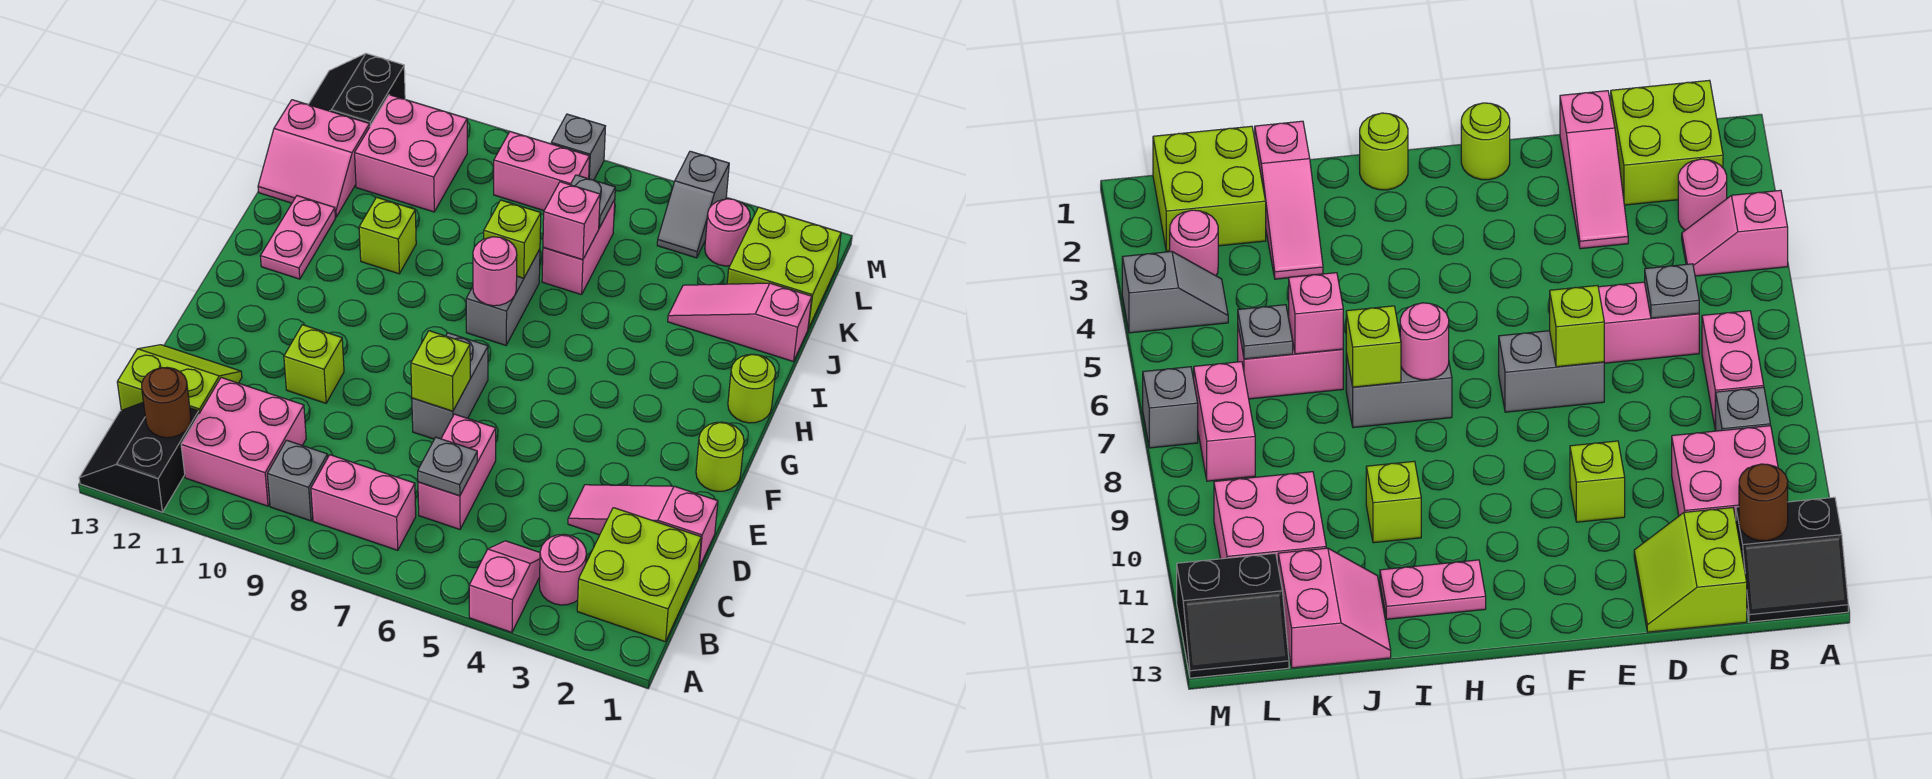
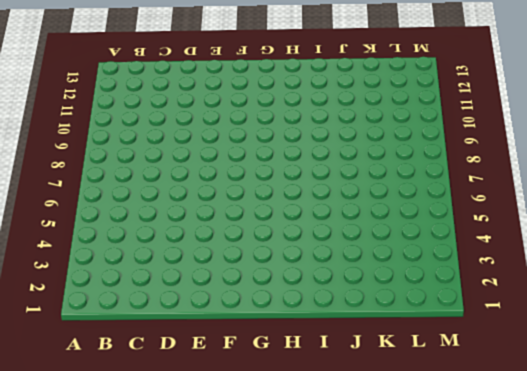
none -> pink 1x2 slope [469,541,540,632]
none -> black 2x2 slope [79,402,199,512]
none -> lime 2x2 brick [577,508,701,642]
none -> pink 1x1 round brick [539,534,586,605]

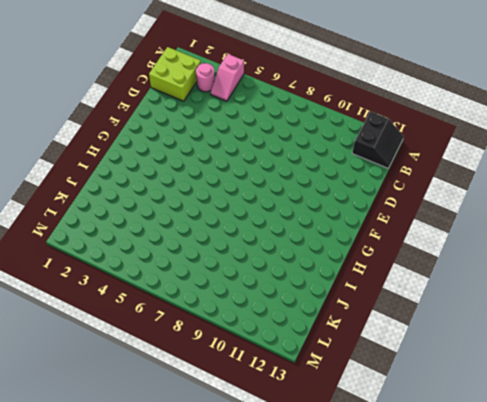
none -> pink 1x2 brick [311,455,416,550]
none -> grey 1x1 brick [267,440,328,521]
none -> pink 2x2 brick [181,378,306,506]
none -> pink 1x2 brick [418,414,496,529]

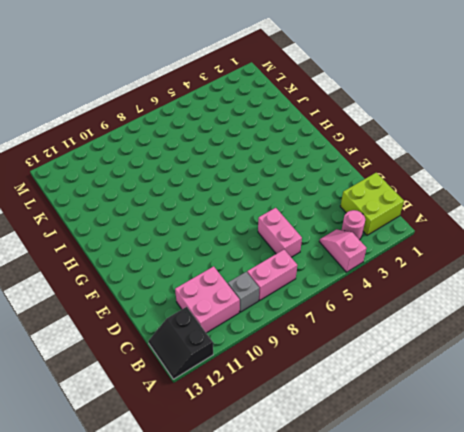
none -> lime 2x2 slope [117,345,242,413]
none -> pink 1x3 slope [568,485,718,567]
none -> grey 1x2 brick [412,333,488,439]
none -> lime 1x1 brick [284,325,344,403]

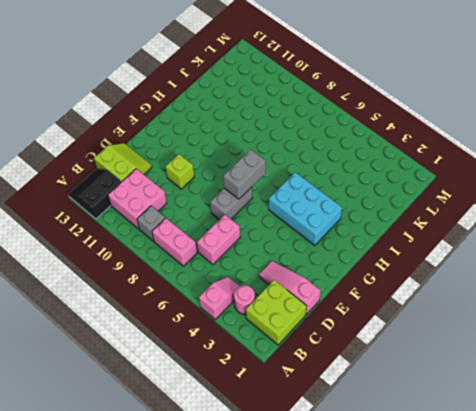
grey 1x2 brick [223,150,266,199] -> grey 1x2 brick moved to [466,249,540,345]
cyan 2x3 brick [269,172,342,246] -> none
none -> lime 1x1 round brick [696,422,744,492]
none -> lime 1x1 round brick [728,354,776,423]
none -> pink 1x2 plate [260,196,335,279]
none -> lime 1x1 brick [359,197,416,274]

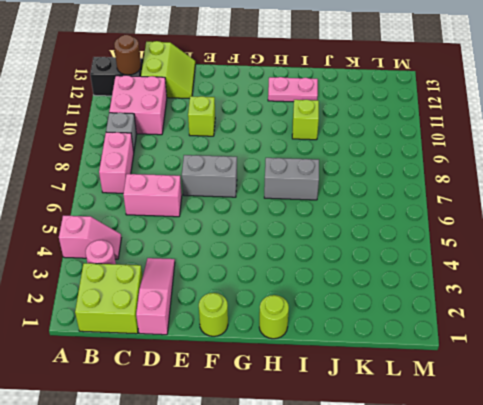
none -> pink 1x3 slope [668,283,812,361]
none -> pink 1x2 brick [542,200,615,295]
none -> pink 2x2 slope [258,100,370,217]
none -> lime 2x2 brick [727,207,841,329]

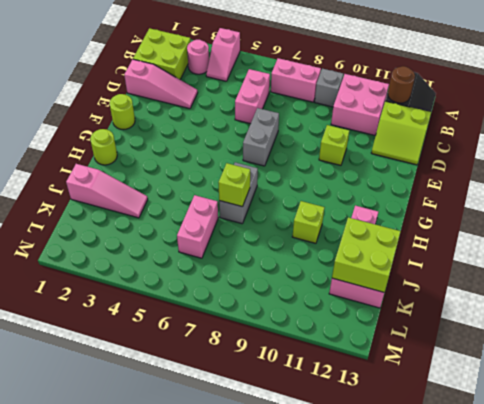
lime 2x2 brick [332,217,401,292] -> lime 2x2 brick moved to [727,207,841,329]
none -> pink 2x2 brick [355,95,467,212]
none -> pink 1x1 round brick [705,199,750,266]
none -> grey 1x2 slope [657,151,729,258]
none -> pink 1x2 brick [494,132,590,210]

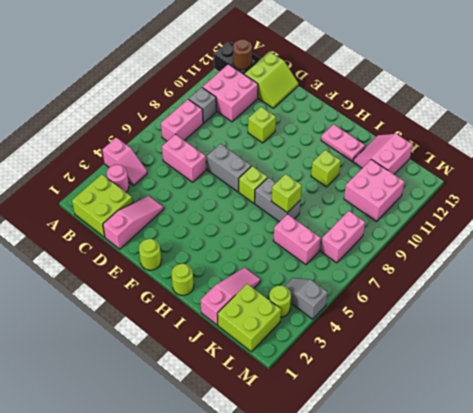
lime 1x1 brick [239,166,267,203] -> lime 1x1 brick moved to [411,331,470,411]
lime 1x1 round brick [269,286,291,317] -> pink 1x1 round brick [705,199,750,266]
none -> black 2x2 slope [308,54,405,126]
none -> grey 1x1 brick [551,114,606,180]
none -> grey 1x1 plate [418,437,477,496]
none -> pink 1x1 round brick [473,237,517,306]

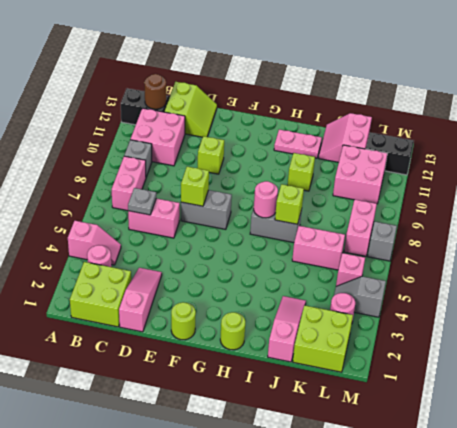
pink 1x1 brick [336,253,365,286] -> pink 1x1 brick moved to [543,182,600,260]
none -> grey 1x1 plate [571,175,615,228]

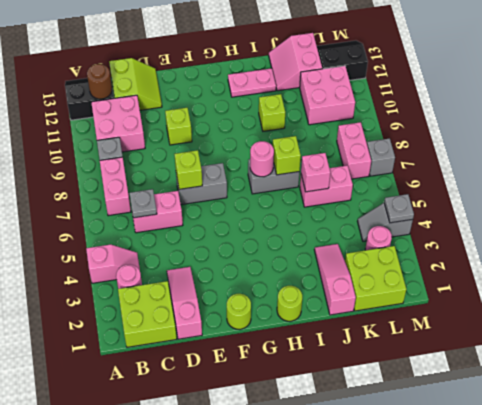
grey 1x1 plate [384,194,414,223] -> grey 1x1 plate moved to [571,175,615,228]

